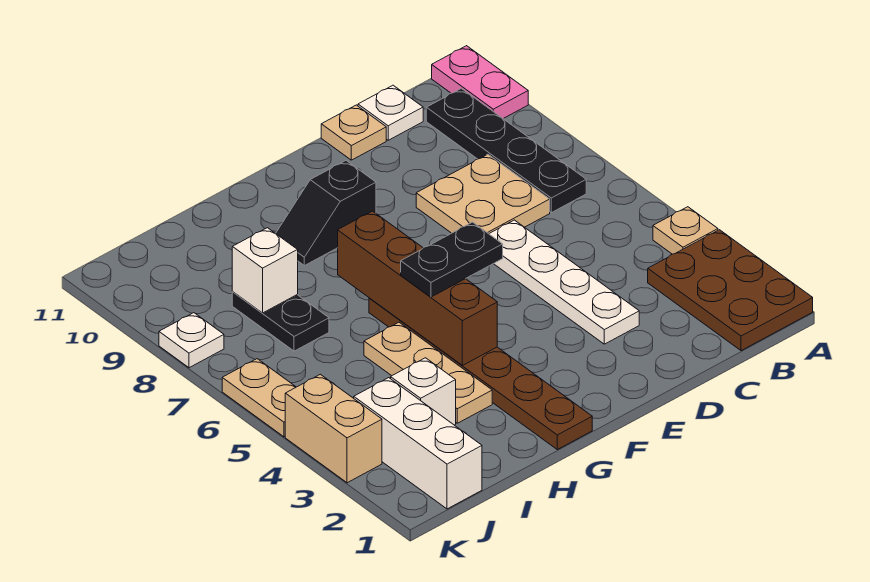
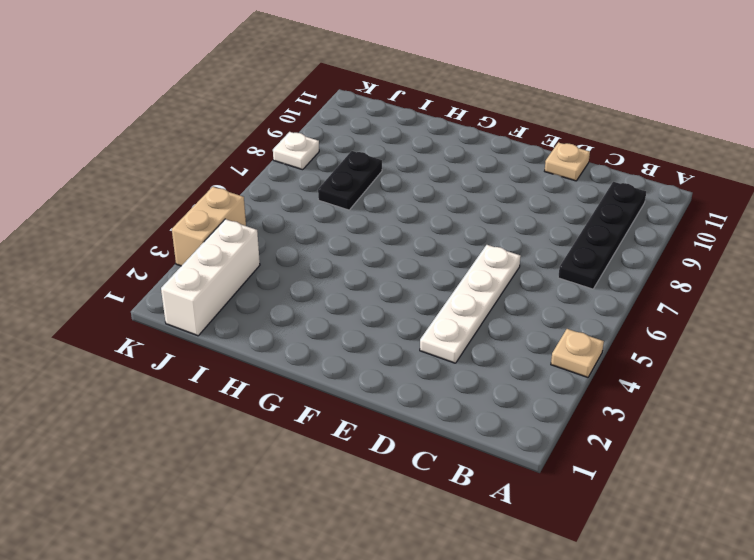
none -> brown 2x3 plate [648,230,813,351]
none -> pink 1x2 plate [432,46,528,119]
none -> tan 2x2 plate [416,154,550,234]

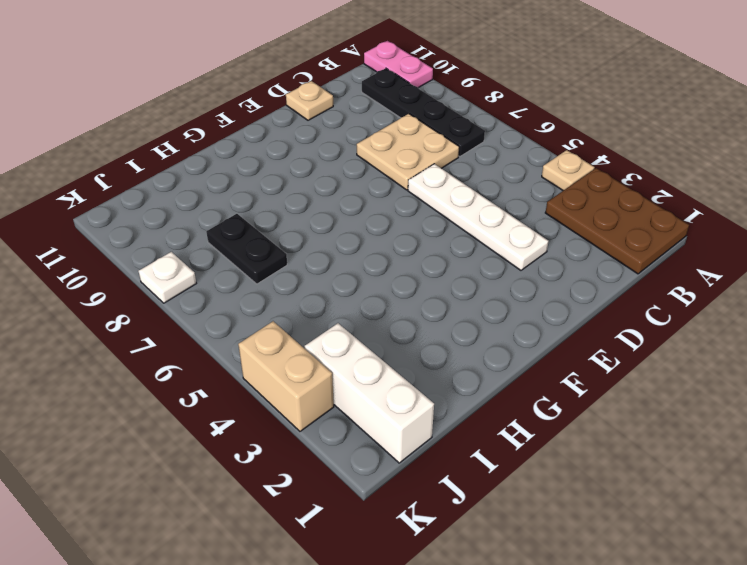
none -> white 1x1 plate [358,85,423,140]
none -> black 1x2 slope [276,161,376,266]
none -> brown 1x6 plate [369,298,592,450]

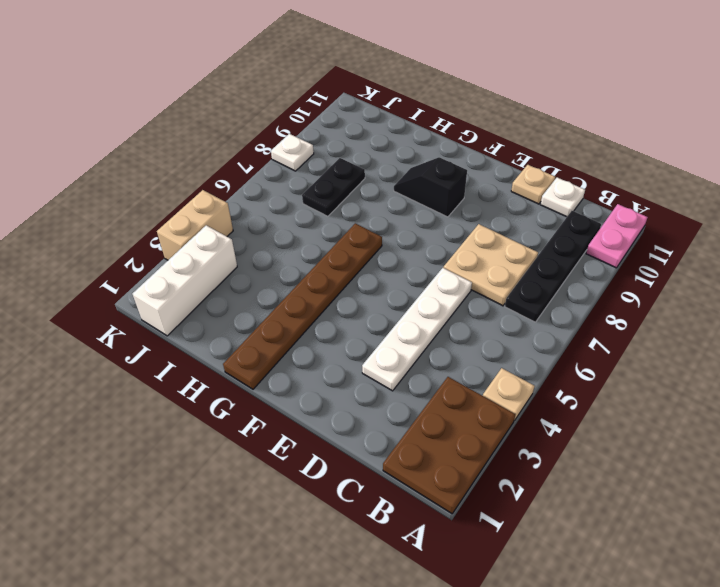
none -> tan 1x3 plate [364,322,492,423]
none -> white 1x1 brick [391,358,456,425]
none -> tan 1x2 plate [222,359,296,437]

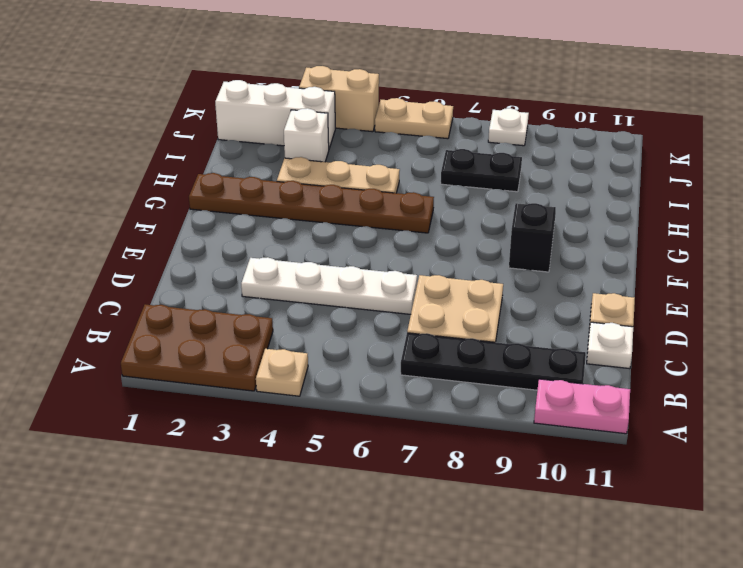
none -> brown 1x4 brick [338,211,497,365]
none -> white 1x1 brick [232,228,298,313]
none -> black 1x2 plate [401,222,503,297]

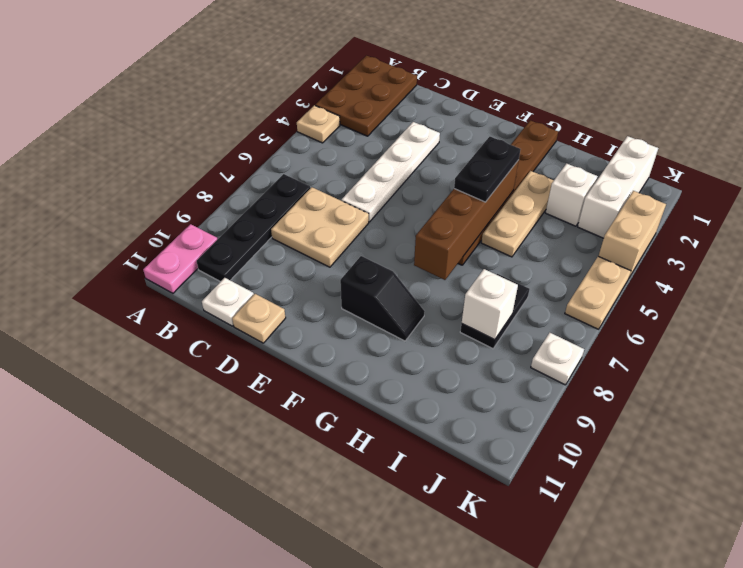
black 1x2 plate [454,137,521,202] -> black 1x2 plate turned to [401,222,503,297]

